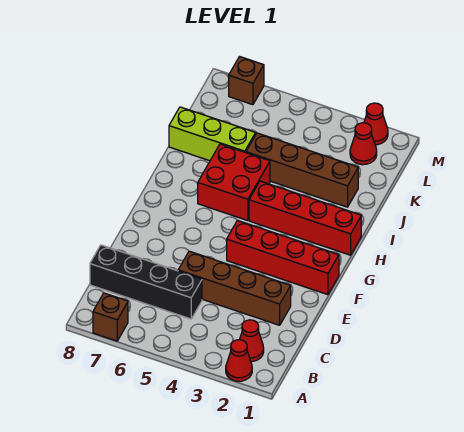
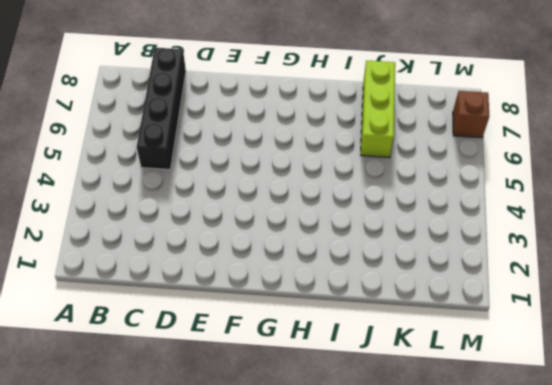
none -> red 1x1 cone [226,340,252,381]
none -> brown 1x1 brick [93,293,128,341]
none -> red 1x1 cone [239,320,264,362]

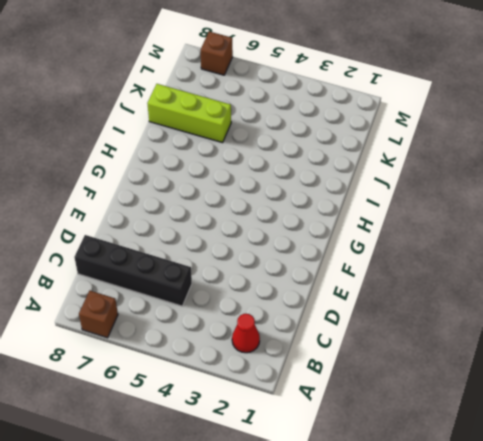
none -> red 1x1 cone [226,340,252,381]
none -> brown 1x4 brick [178,251,291,325]
none -> red 1x4 brick [227,221,339,295]

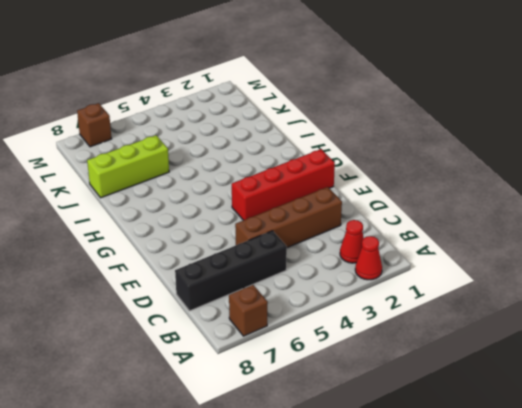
none -> red 1x4 brick [249,181,361,255]
none -> red 2x2 brick [198,144,270,221]
none -> brown 1x4 brick [246,133,358,207]

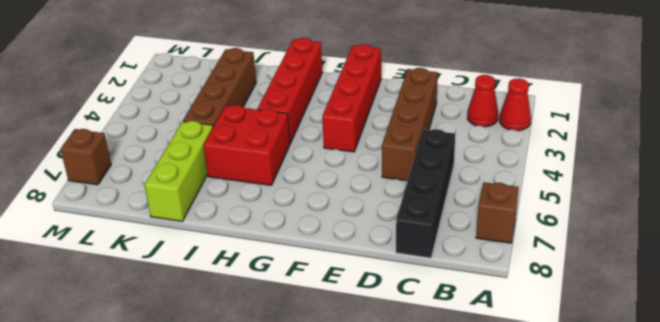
none -> red 1x1 cone [350,123,377,165]
none -> red 1x1 cone [364,103,388,145]

